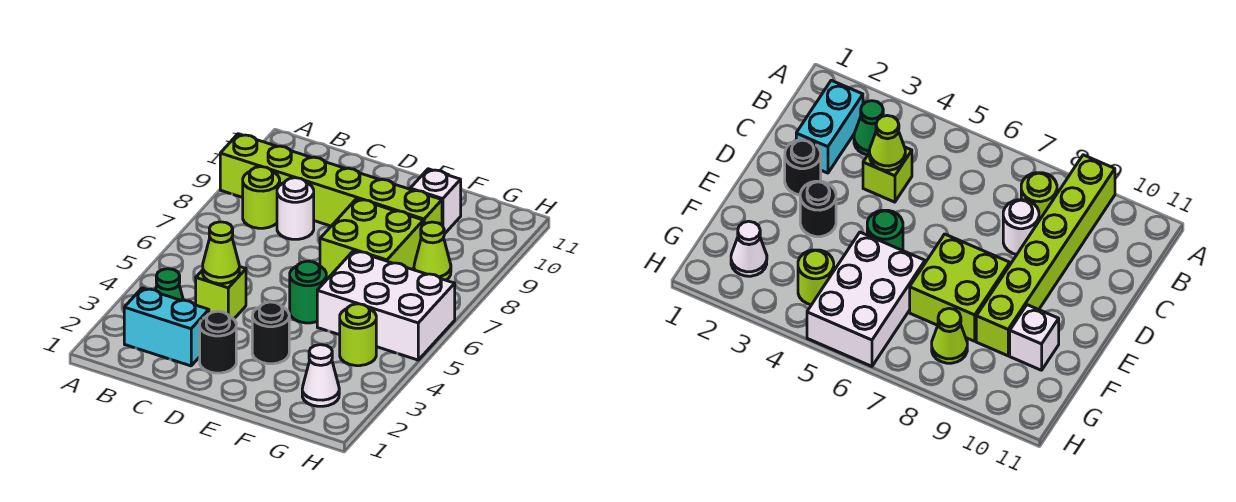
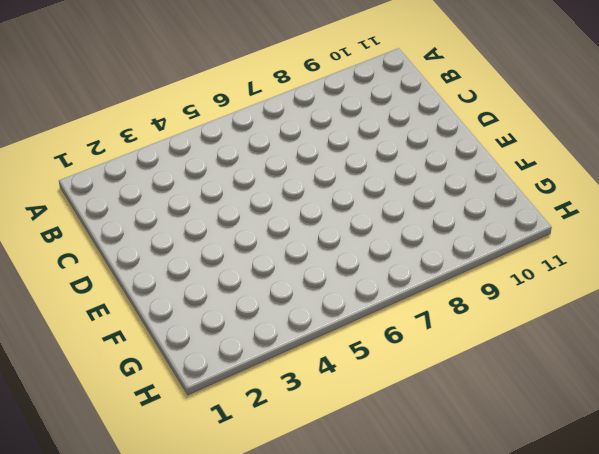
none -> lime 1x6 brick [220,134,442,226]
none -> cyan 1x2 brick [124,288,209,366]
none -> green 1x1 cone [156,269,183,301]

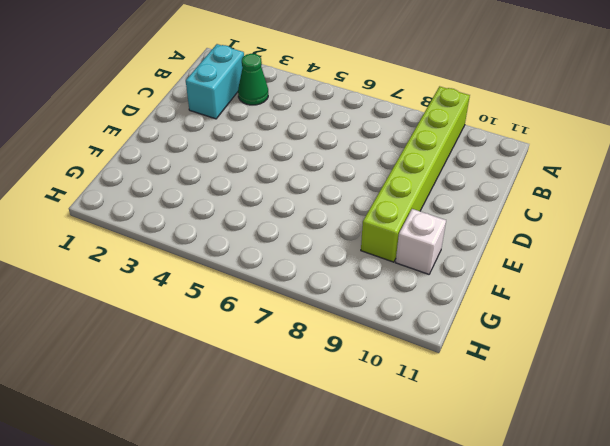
none -> lime 1x1 round brick [243,167,280,228]
none -> lime 1x1 brick [196,266,246,319]
none -> white 1x1 round brick [277,178,314,239]

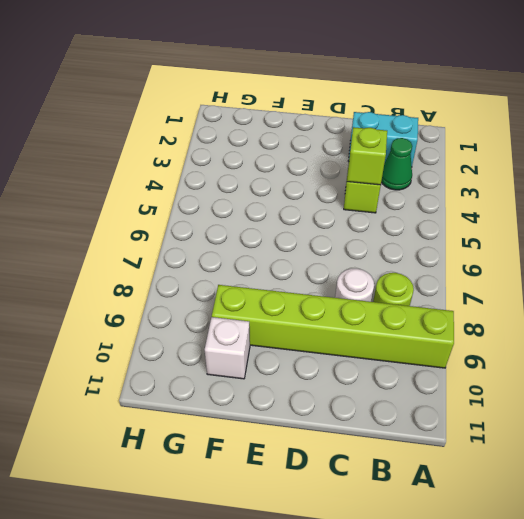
lime 1x1 brick [347,127,387,185] -> lime 1x1 cone [203,222,239,284]
none -> black 1x1 round brick [200,311,236,373]
none -> black 1x1 round brick [252,302,289,364]
none -> green 1x1 round brick [290,261,326,323]

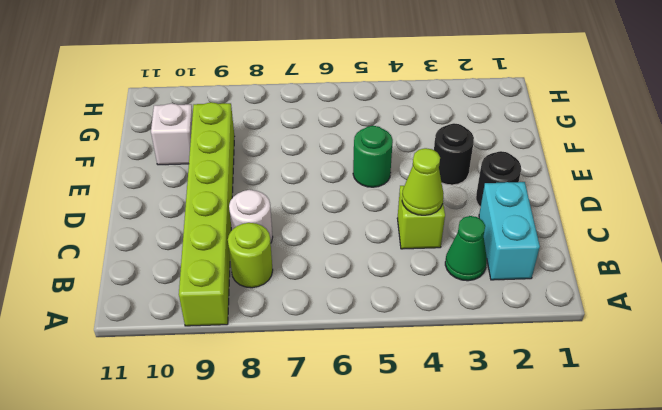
none -> lime 2x2 brick [320,199,423,278]
none -> white 2x3 brick [317,251,455,360]
none -> white 1x1 cone [302,345,339,406]

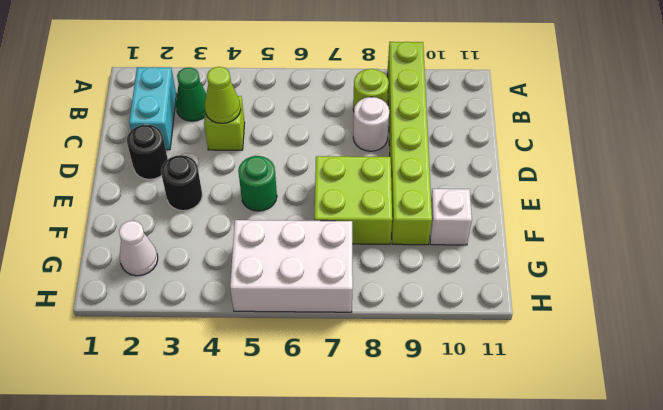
white 2x3 brick [230,220,353,312] -> white 2x3 brick turned to [317,251,455,360]
none -> lime 1x1 round brick [340,304,376,366]
none -> lime 1x1 cone [414,222,451,280]

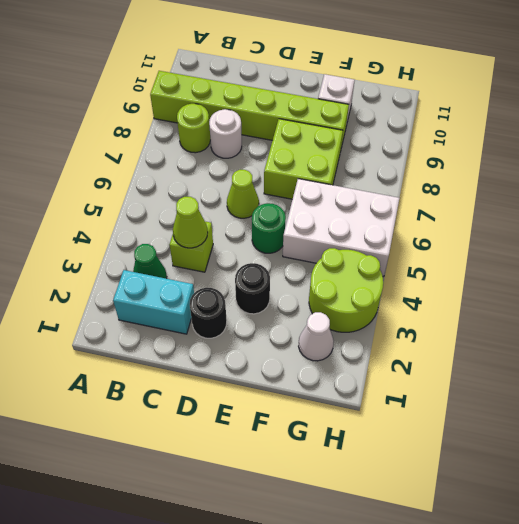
lime 1x1 cone [227,170,259,218] -> lime 1x1 cone moved to [414,222,451,280]
lime 2x2 round brick [309,248,383,332] -> lime 1x1 round brick [340,304,376,366]

